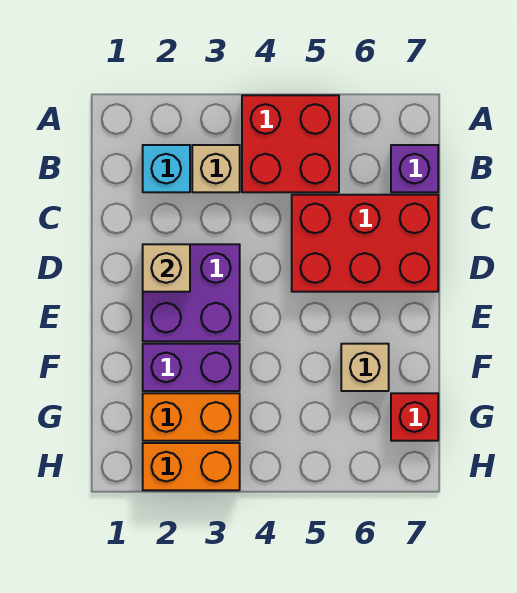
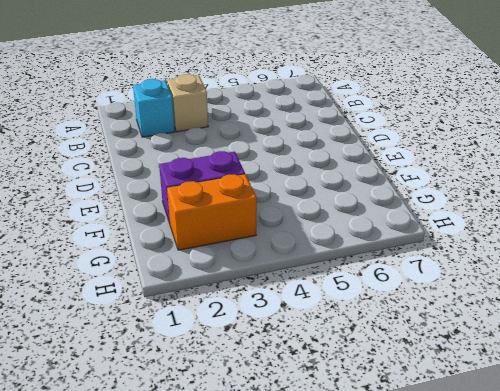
none -> red 2x2 brick [242,95,339,192]
none -> purple 1x1 brick [391,145,438,192]
none -> red 2x3 brick [292,195,438,292]

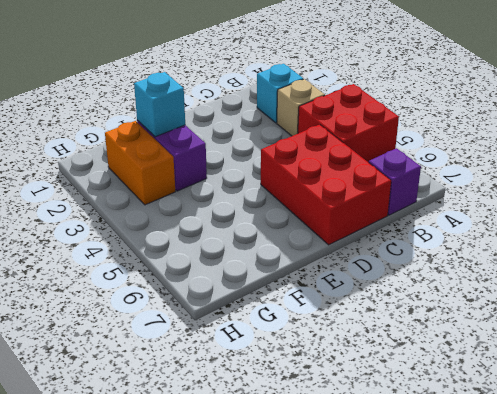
cyan 1x1 brick [134,72,185,137] -> none
none -> purple 2x2 brick [143,244,240,341]
none -> tan 1x1 brick [341,344,389,391]
none -> red 1x1 brick [391,393,438,441]

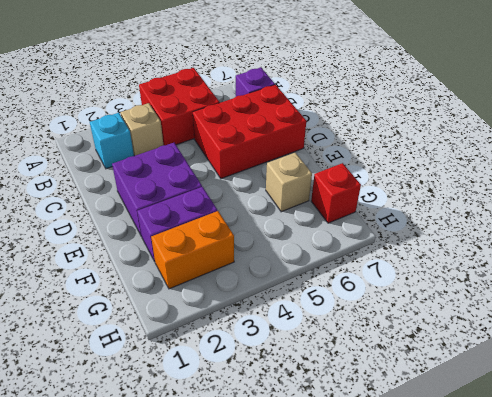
none -> orange 1x2 brick [143,443,240,490]
none -> tan 1x1 brick [143,244,190,292]

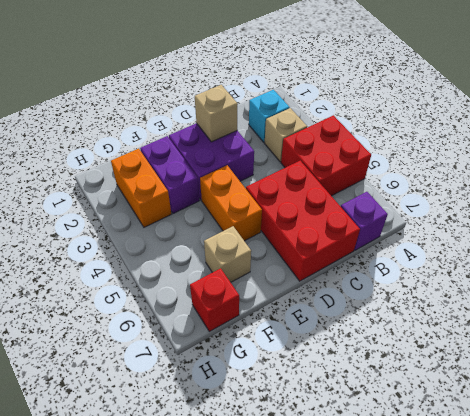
orange 1x2 brick [200,165,262,241] -> orange 1x2 brick moved to [143,443,240,490]

